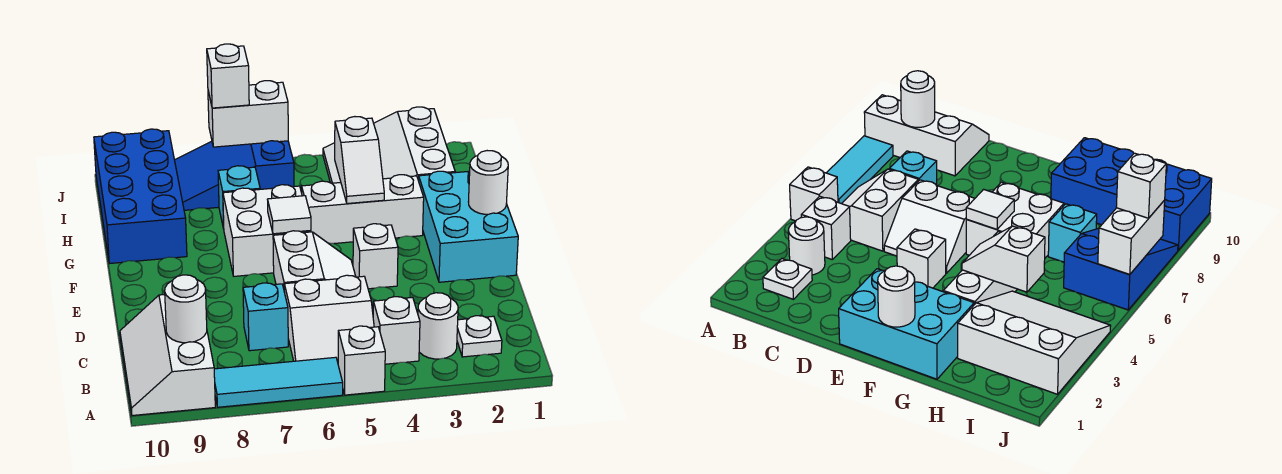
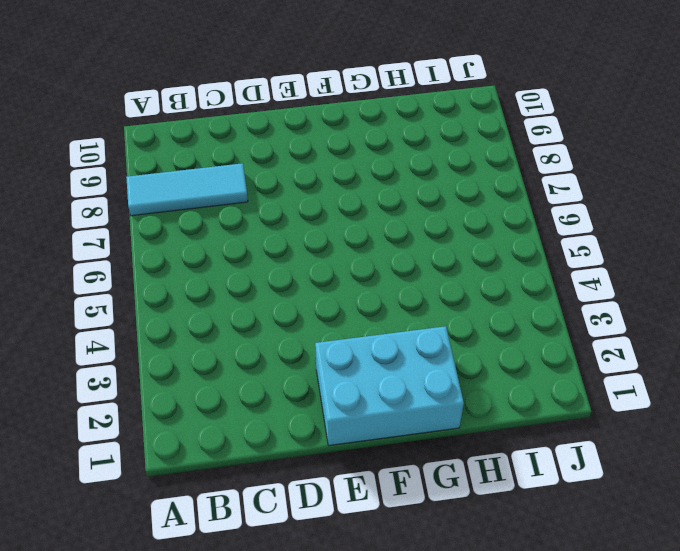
cyan 1x3 tile [126,163,248,216] -> cyan 1x3 tile turned to [214,357,343,407]
none -> white 1x1 brick [338,326,385,395]
none -> white 2x3 slope [120,295,215,416]
none -> white 1x1 plate [457,316,502,357]

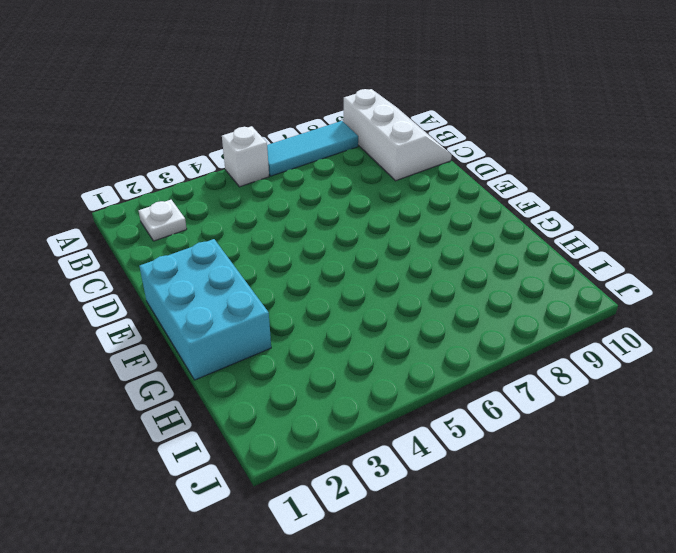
none -> white 1x1 round brick [418,293,458,359]
none -> white 1x1 brick [373,297,420,364]
none -> white 2x2 slope [284,275,374,362]

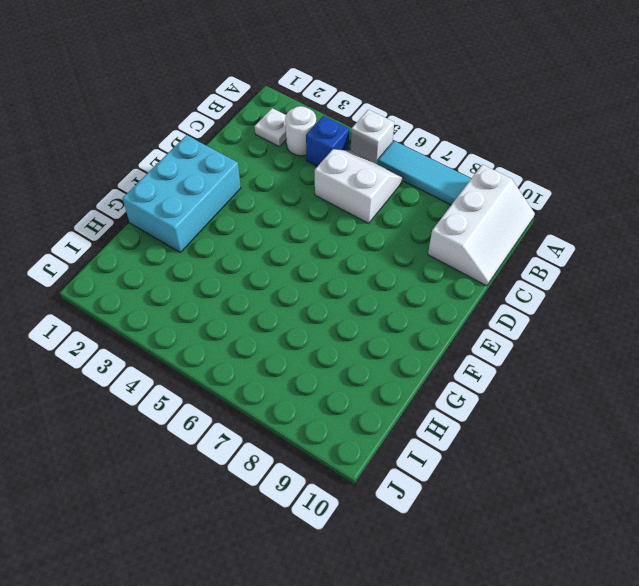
blue 1x1 brick [306,116,349,166] -> white 1x1 brick [373,297,420,364]
none -> cyan 1x1 brick [243,283,288,351]
none -> white 2x2 slope [273,231,356,288]
none -> white 1x1 brick [353,224,398,289]

